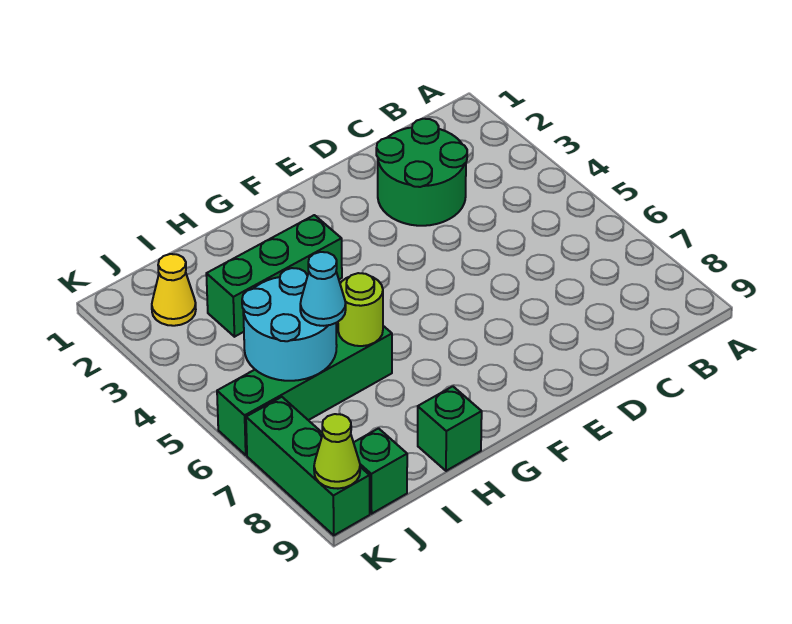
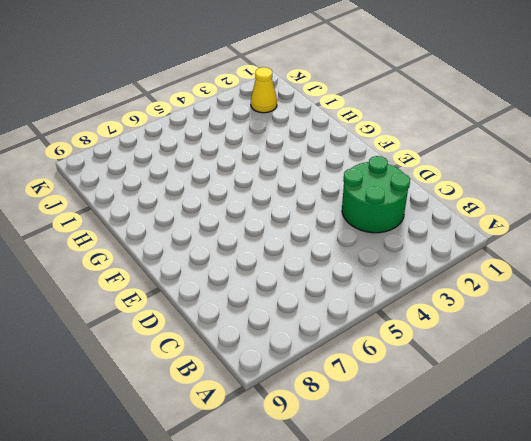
none -> green 1x3 brick [206,215,342,337]
none -> green 1x4 brick [217,324,392,455]

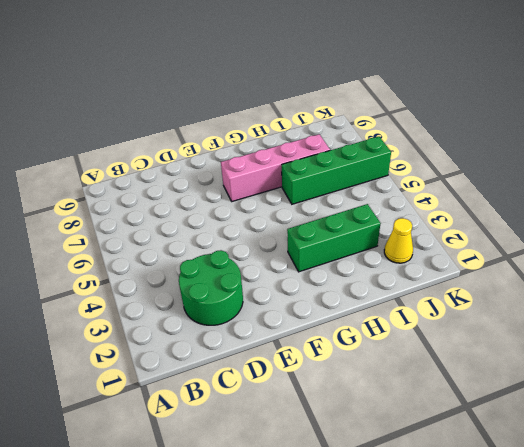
pink 1x4 brick [221,134,330,201] -> none
none -> green 1x1 brick [418,386,482,471]
none -> green 1x1 brick [354,428,407,514]

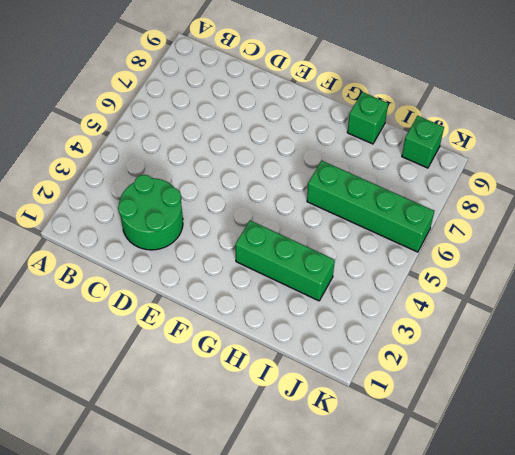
none -> yellow 1x1 cone [152,254,196,326]
none -> green 1x3 brick [246,397,370,535]

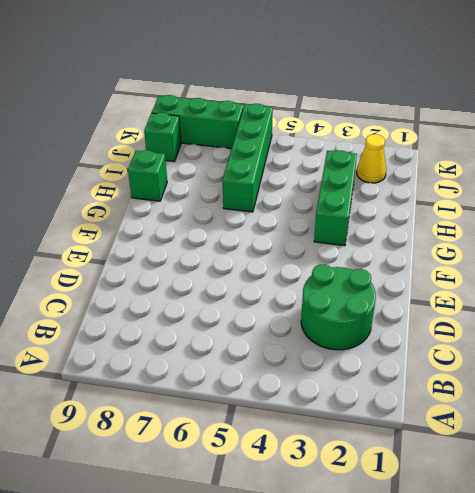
none -> lime 1x1 round brick [338,273,383,346]
none -> cyan 2x2 round brick [242,268,337,381]

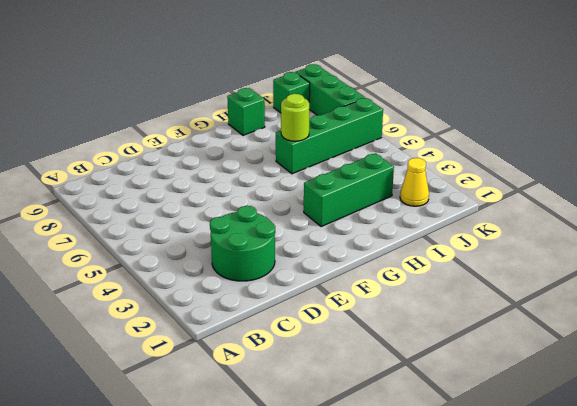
none -> cyan 2x2 round brick [242,268,337,381]
none -> lime 1x1 cone [314,414,360,489]

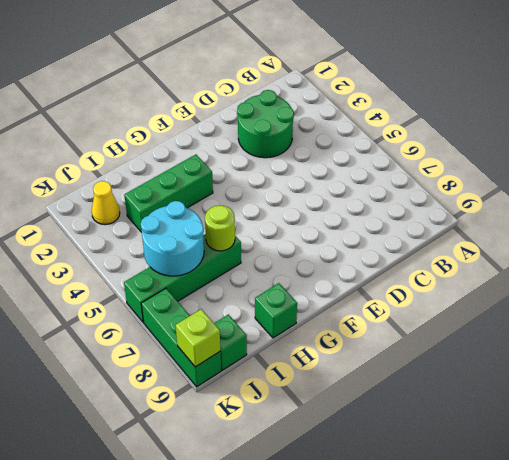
lime 1x1 brick [176,309,220,367] -> lime 1x1 cone [314,414,360,489]
none -> cyan 1x1 cone [300,252,346,326]

